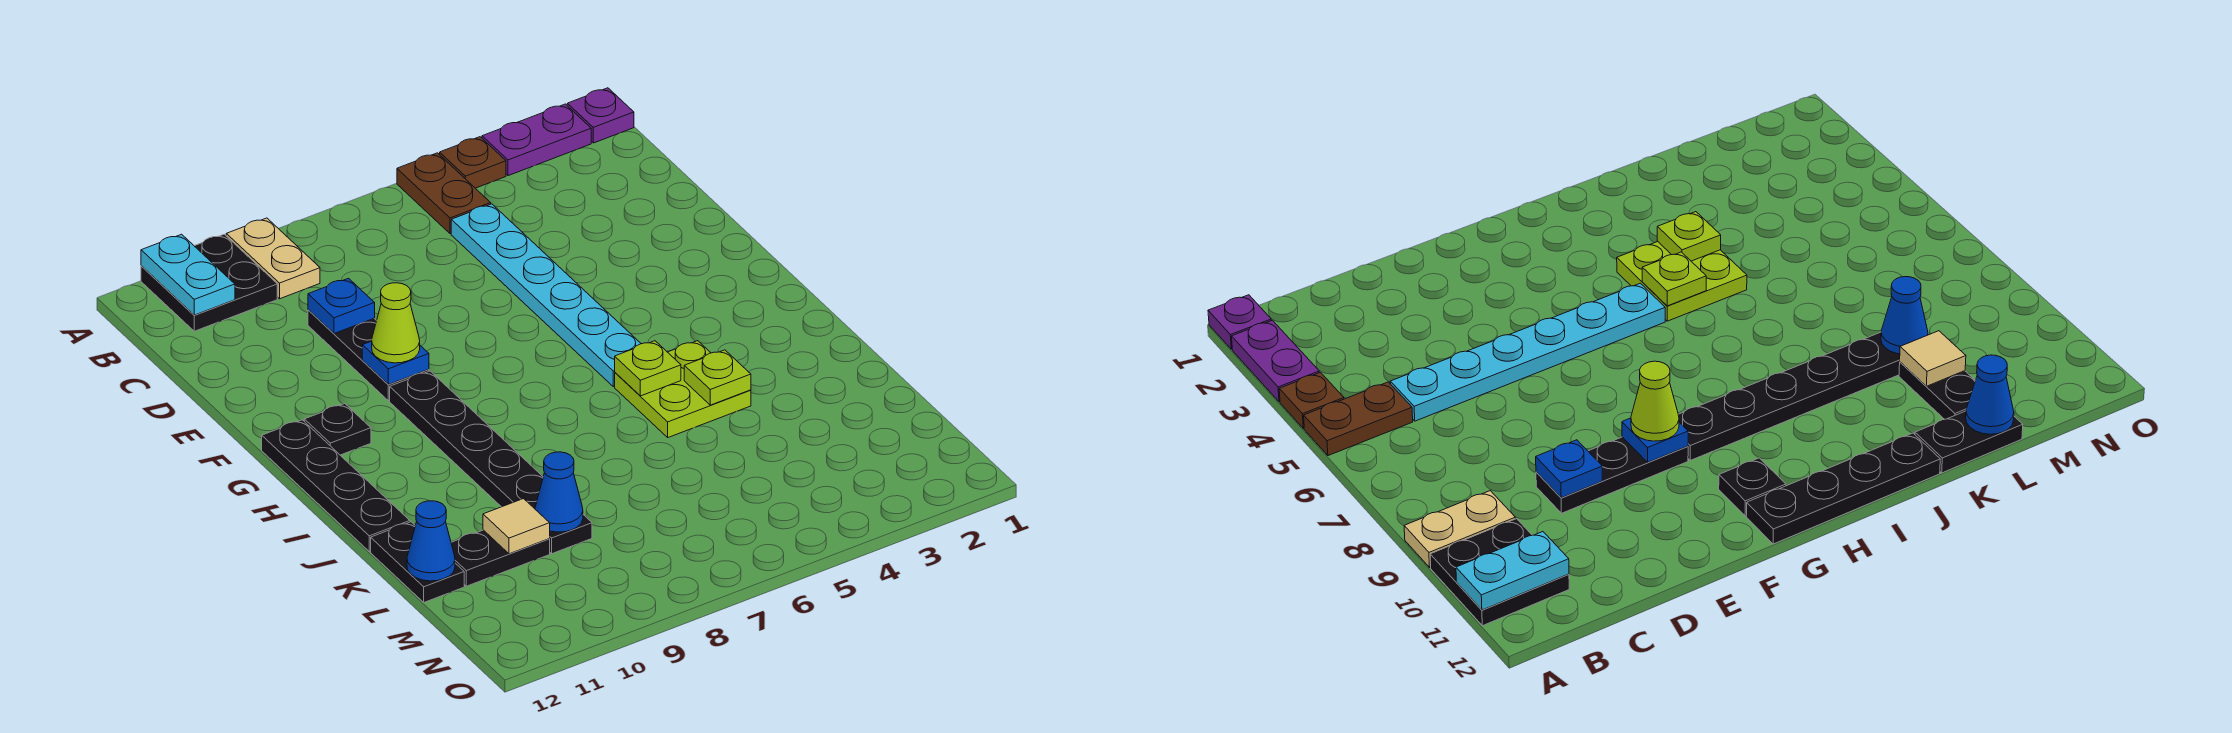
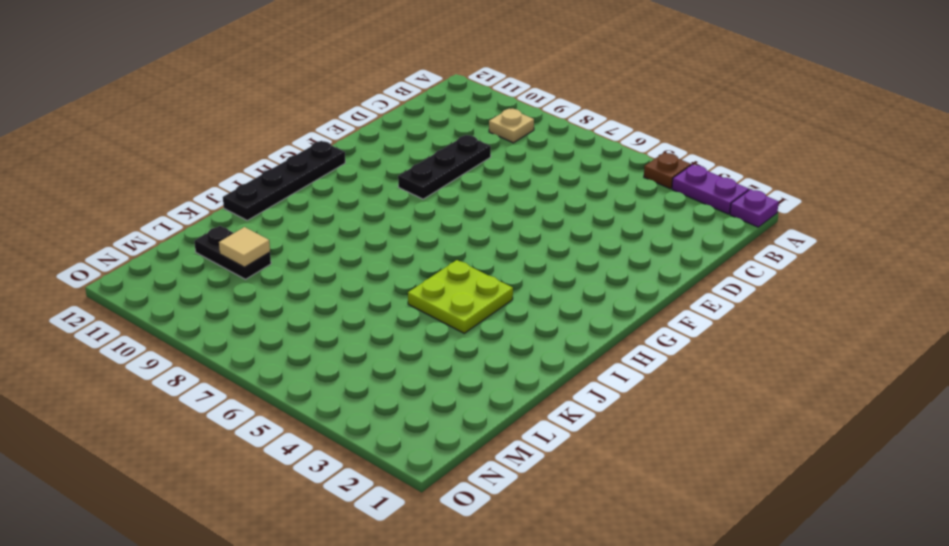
tan 1x1 plate [489,109,534,143] -> tan 1x2 plate [226,218,320,299]
none -> brown 1x2 plate [397,153,491,234]
none -> black 2x2 plate [141,234,277,331]
none -> cyan 1x6 plate [451,204,641,387]

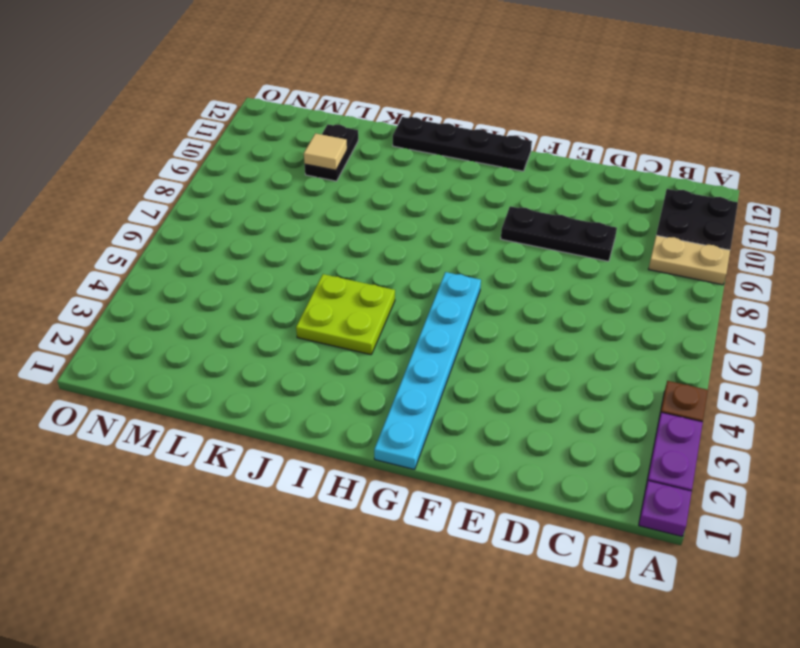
cyan 1x6 plate [374,272,481,470] -> cyan 1x6 plate turned to [451,204,641,387]
none -> brown 1x2 plate [397,153,491,234]
none -> black 1x6 plate [390,371,592,554]
none -> black 1x1 plate [304,404,371,455]

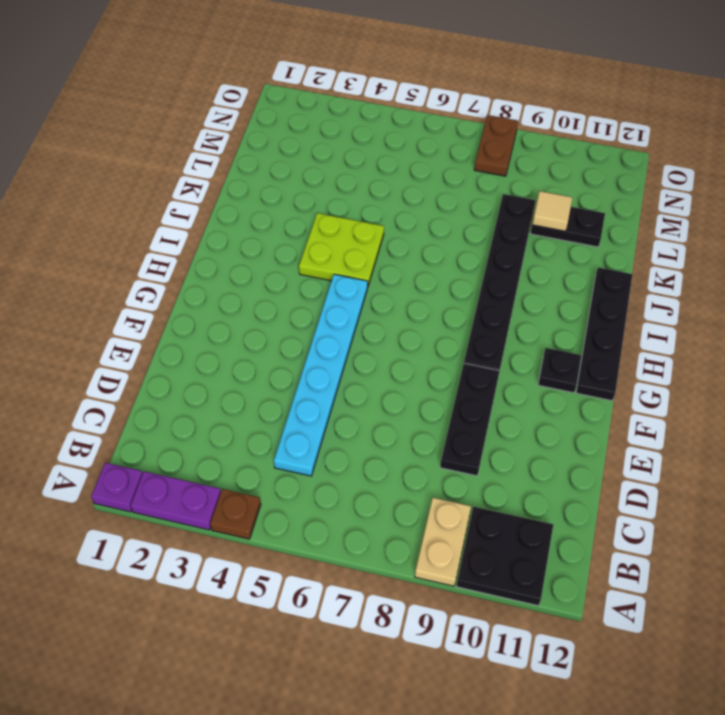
brown 1x2 plate [474,115,518,176] -> brown 1x2 plate moved to [397,153,491,234]
none -> black 1x2 plate [371,522,464,602]
none -> cyan 1x2 plate [141,234,235,315]
none -> blue 1x1 plate [308,278,375,333]

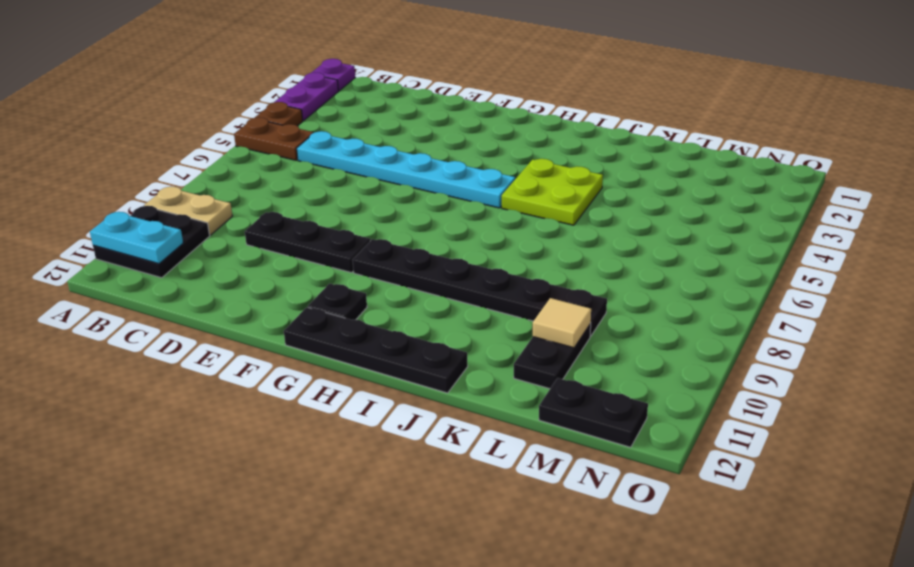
black 1x2 plate [539,378,648,447] -> black 1x2 plate moved to [371,522,464,602]
none -> blue 1x1 plate [308,278,375,333]
none -> blue 1x1 plate [362,341,429,385]
none -> lime 1x1 plate [615,341,681,396]

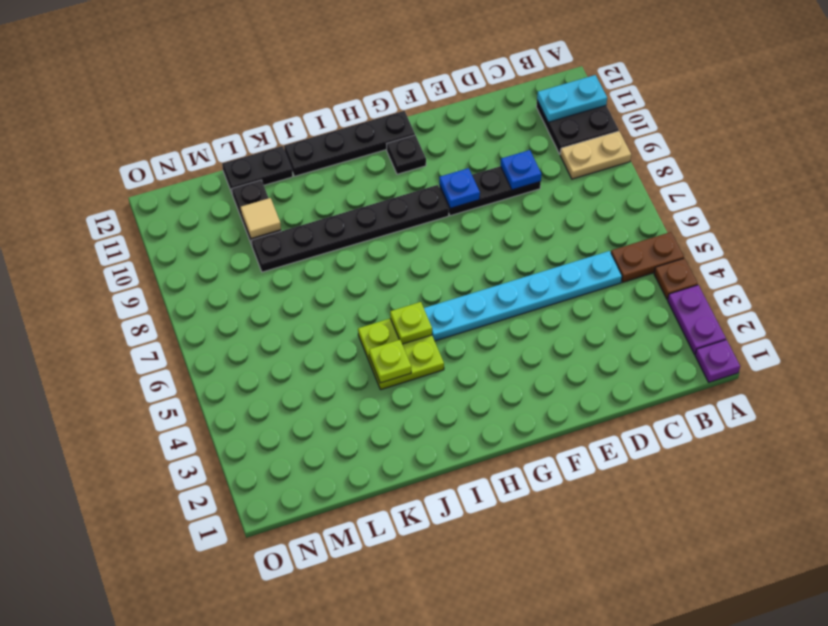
none -> blue 1x1 cone [535,452,583,532]
none -> blue 1x1 cone [407,501,455,581]
none -> lime 1x1 cone [372,283,420,363]

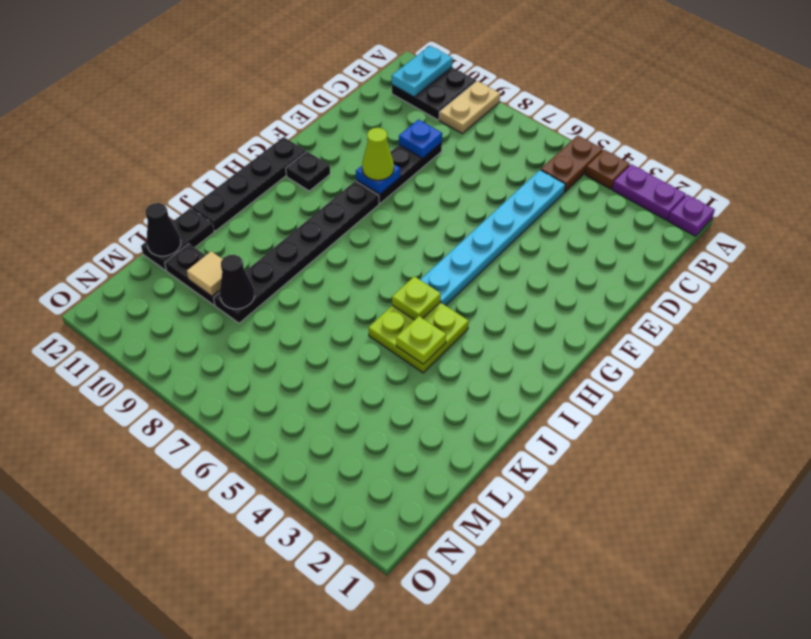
black 1x1 cone [220,255,254,309] -> blue 1x1 cone [535,452,583,532]
black 1x1 cone [146,203,181,256] -> blue 1x1 cone [407,501,455,581]

